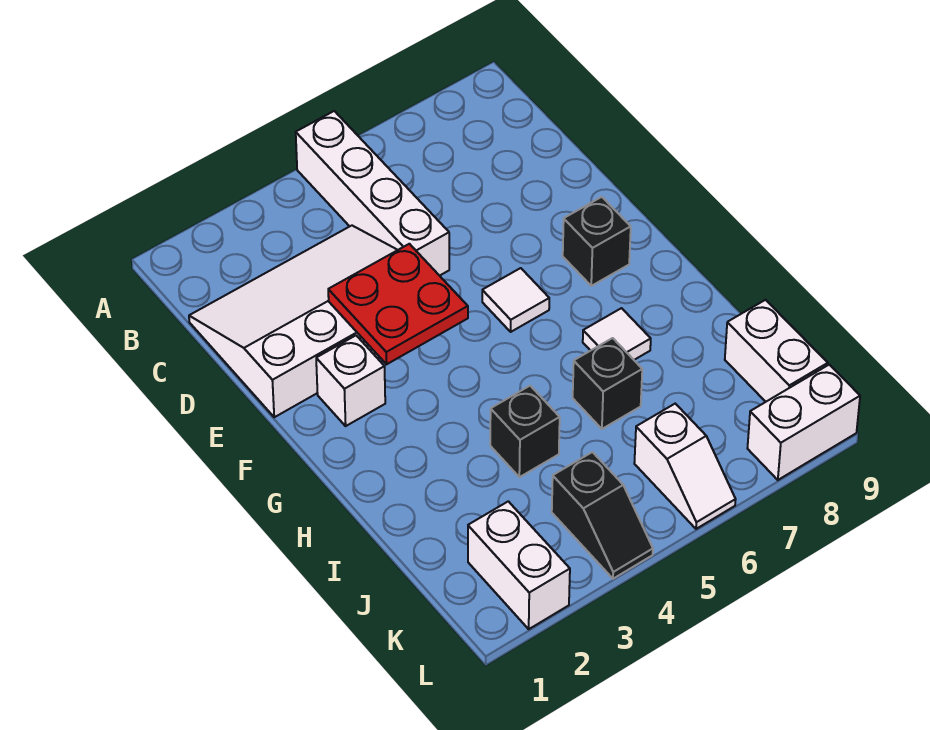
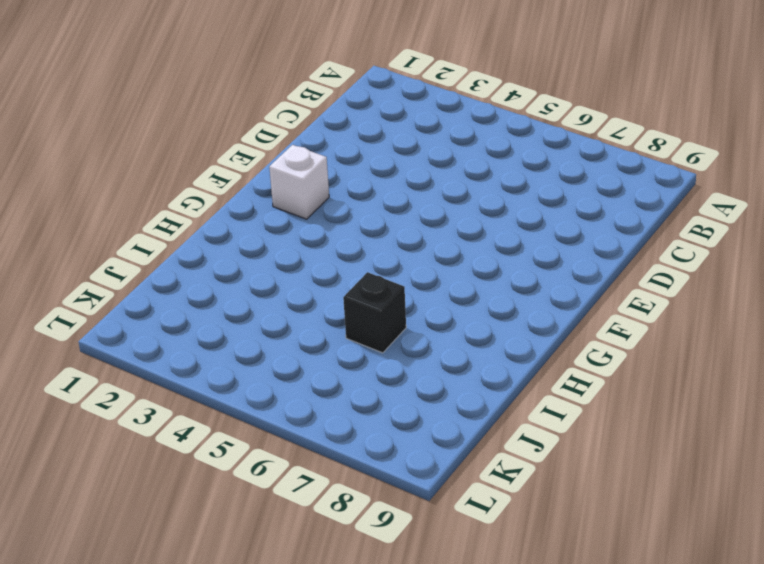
none -> white 1x4 brick [296,111,449,276]
none -> white 3x4 slope [189,226,397,417]
none -> white 1x1 tile [482,268,549,332]

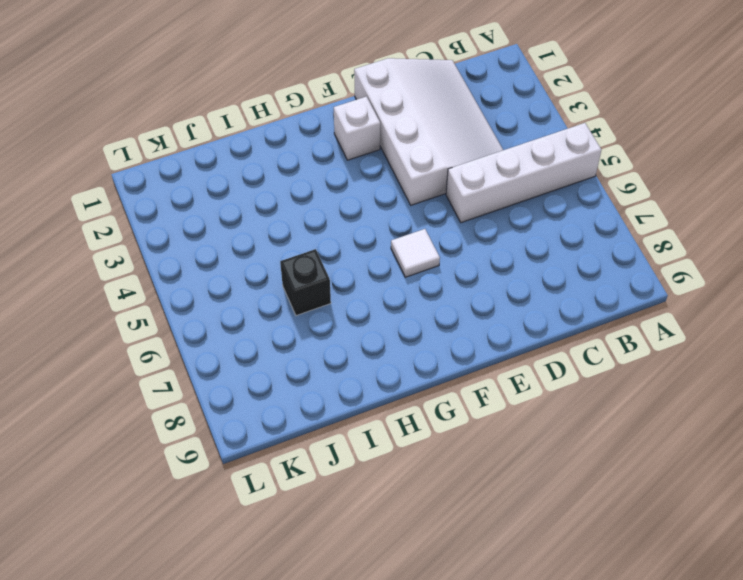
none -> black 1x1 brick [563,197,631,286]
none -> white 1x1 tile [583,308,651,360]
none -> black 1x1 brick [490,386,560,477]

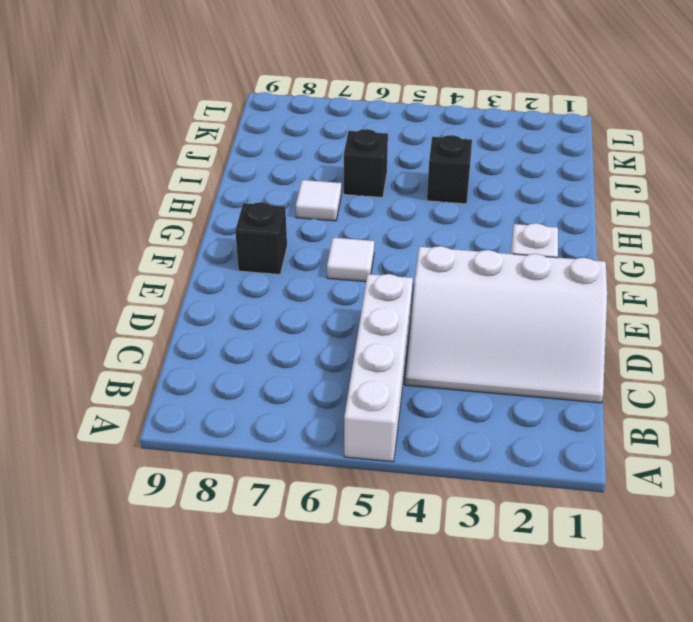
none -> white 1x2 brick [725,300,828,402]
none -> white 1x2 brick [468,501,570,629]
none -> black 1x2 slope [552,452,653,579]

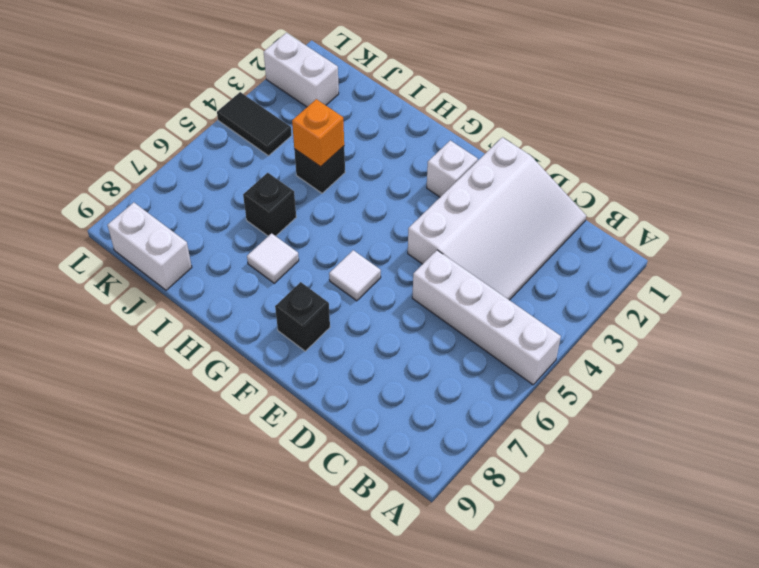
orange 1x1 brick [292,99,344,167] -> none
black 1x2 tile [217,92,292,156] -> black 1x2 slope [552,452,653,579]
none -> white 1x2 slope [634,404,736,529]
none -> white 1x2 brick [747,365,860,480]
none -> red 2x2 plate [328,244,468,364]

